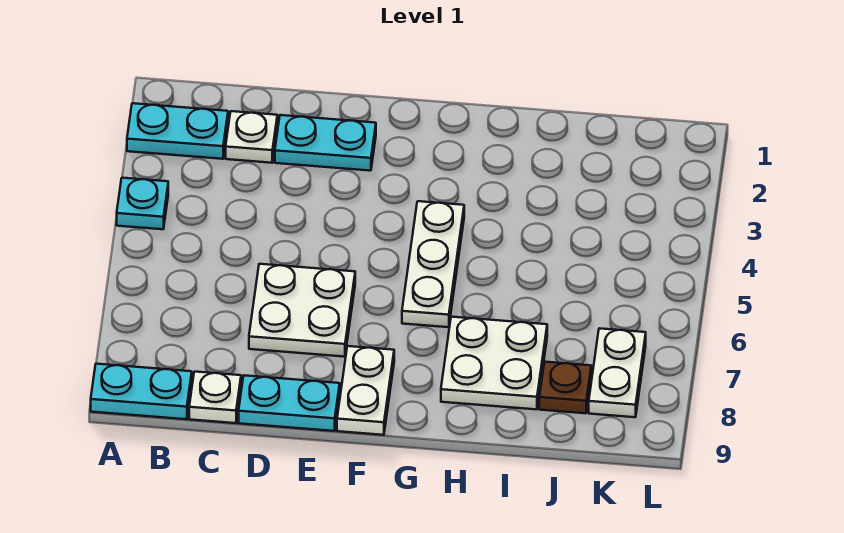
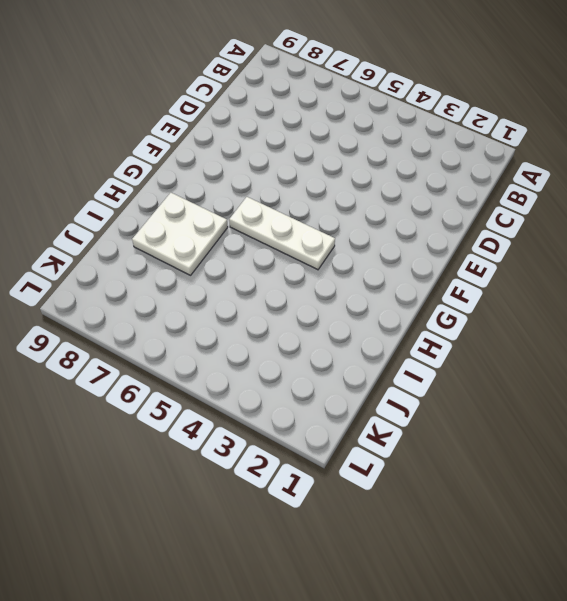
none -> cyan 1x2 plate [127,103,228,159]
none -> cyan 1x1 plate [117,178,168,229]
none -> cyan 1x2 plate [91,364,192,419]

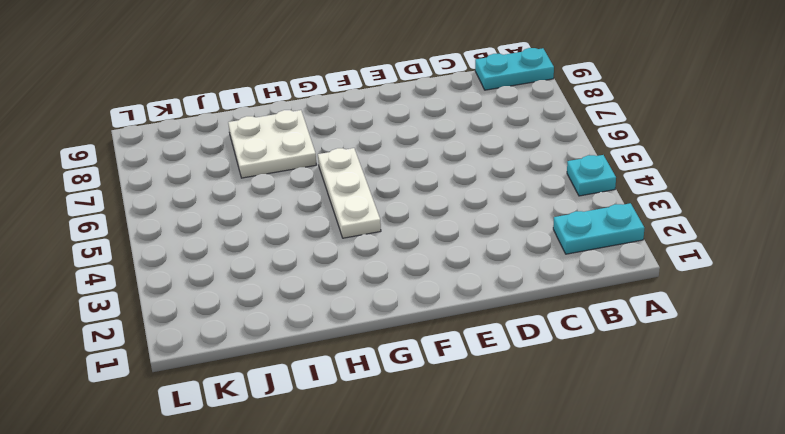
none -> white 1x1 plate [226,111,277,163]
none -> white 1x1 plate [189,372,241,423]
none -> cyan 1x2 plate [275,115,376,171]

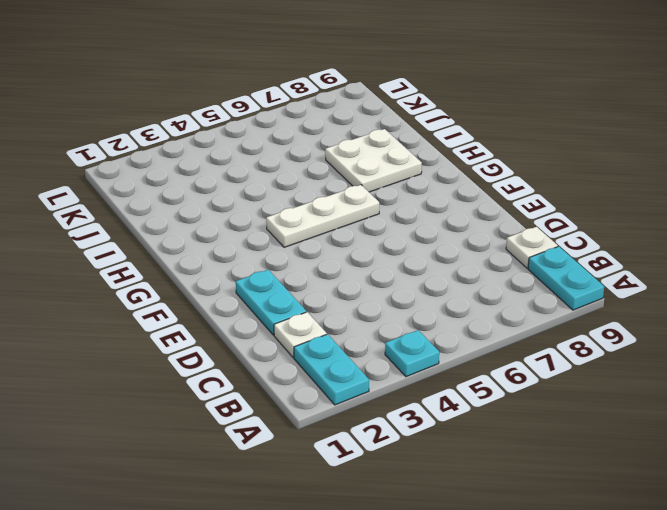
none -> white 2x2 plate [249,264,355,357]
none -> cyan 1x2 plate [239,375,340,431]
none -> white 1x2 plate [337,346,394,435]

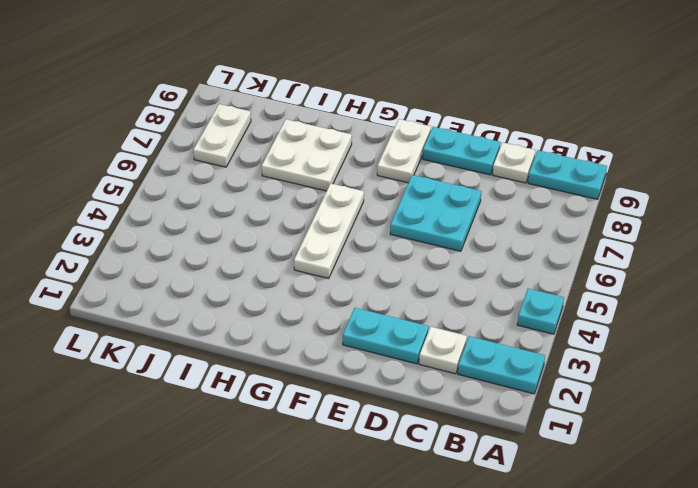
cyan 2x2 plate [390,175,481,251] -> white 2x2 plate [249,264,355,357]
none -> brown 1x1 plate [539,362,591,413]

